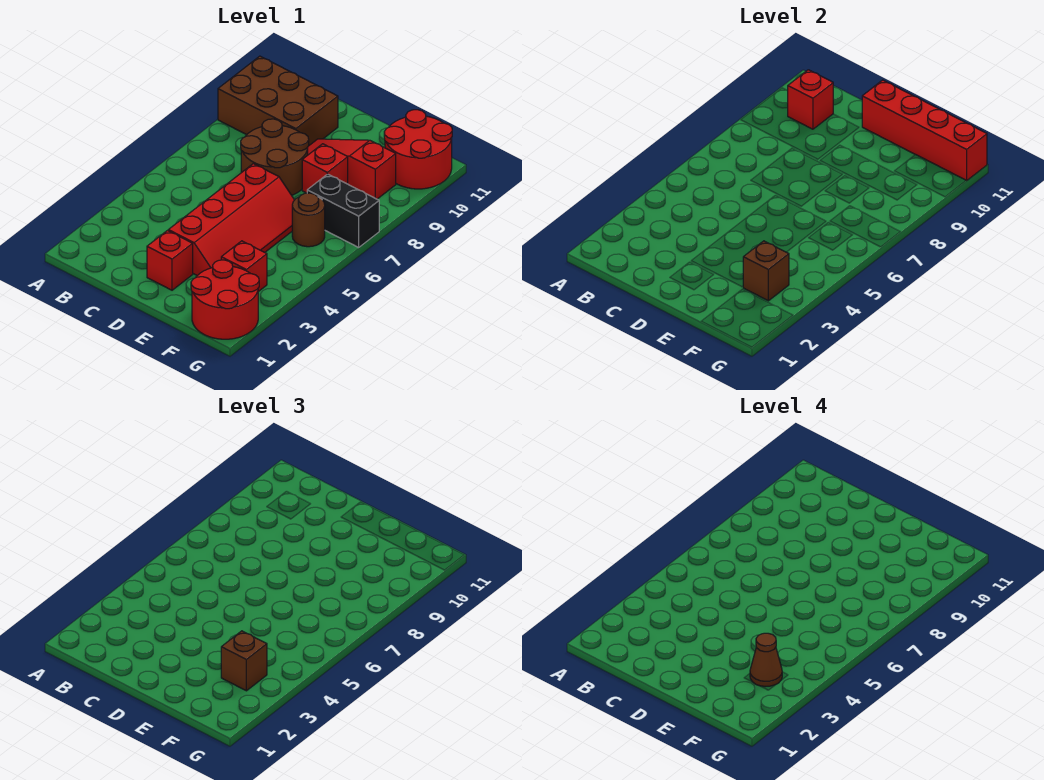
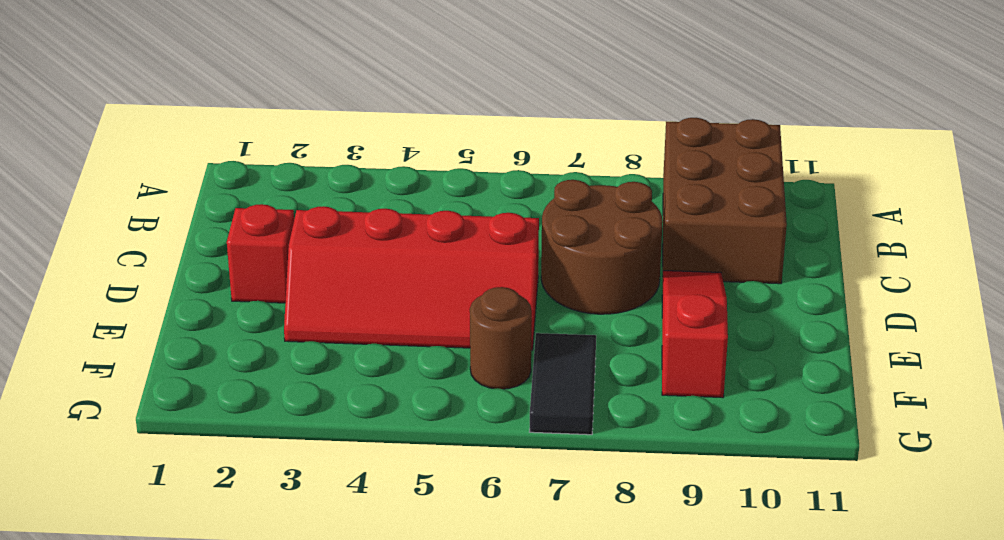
black 1x2 tile [530,333,596,435] -> black 1x2 brick [307,174,379,247]
none -> red 1x1 brick [302,144,348,193]
none -> red 2x2 round brick [191,260,259,339]
none -> red 1x1 brick [221,241,267,292]

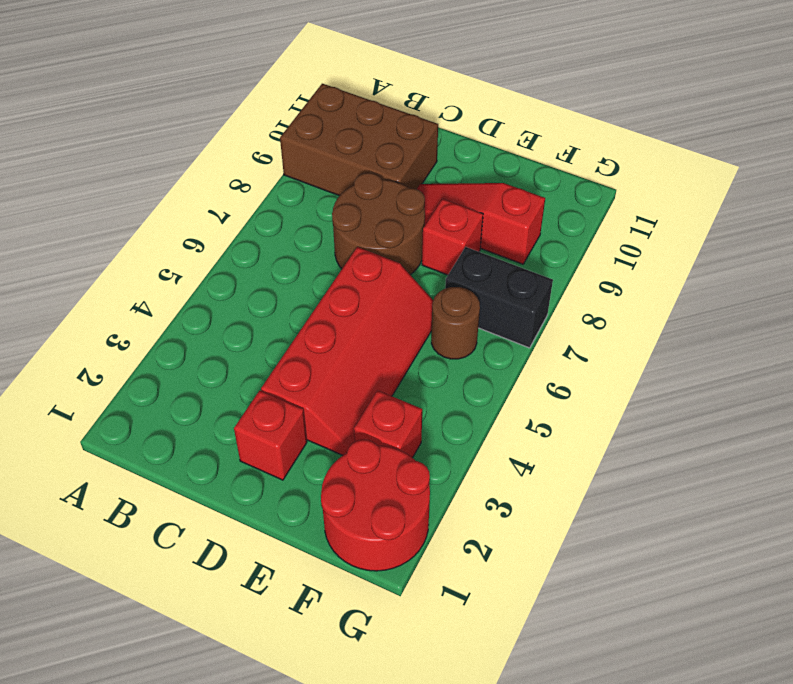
none -> red 2x2 round brick [384,110,452,189]
none -> red 1x1 brick [787,70,833,129]
none -> red 1x4 brick [862,80,987,181]

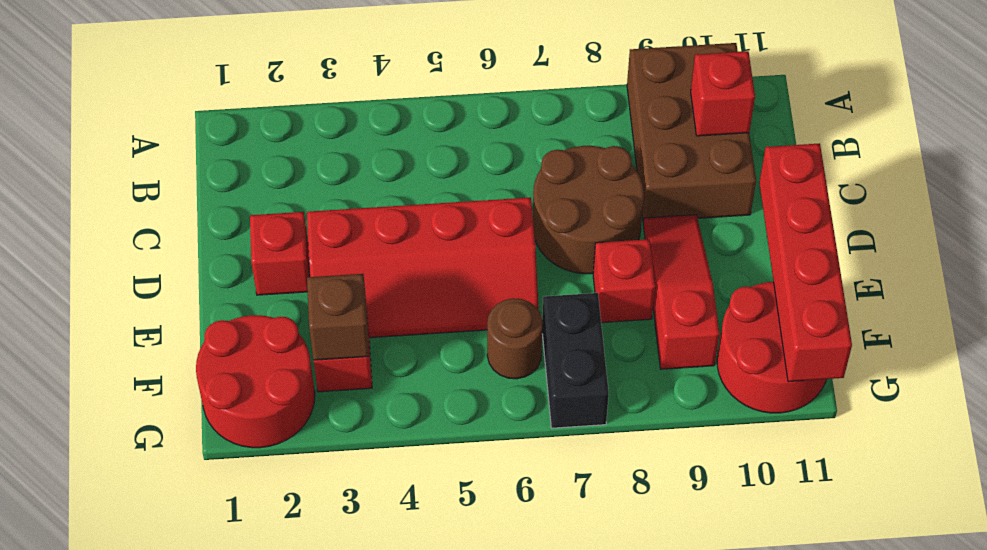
none -> brown 1x1 brick [221,631,267,691]
none -> brown 1x1 cone [750,633,782,687]

